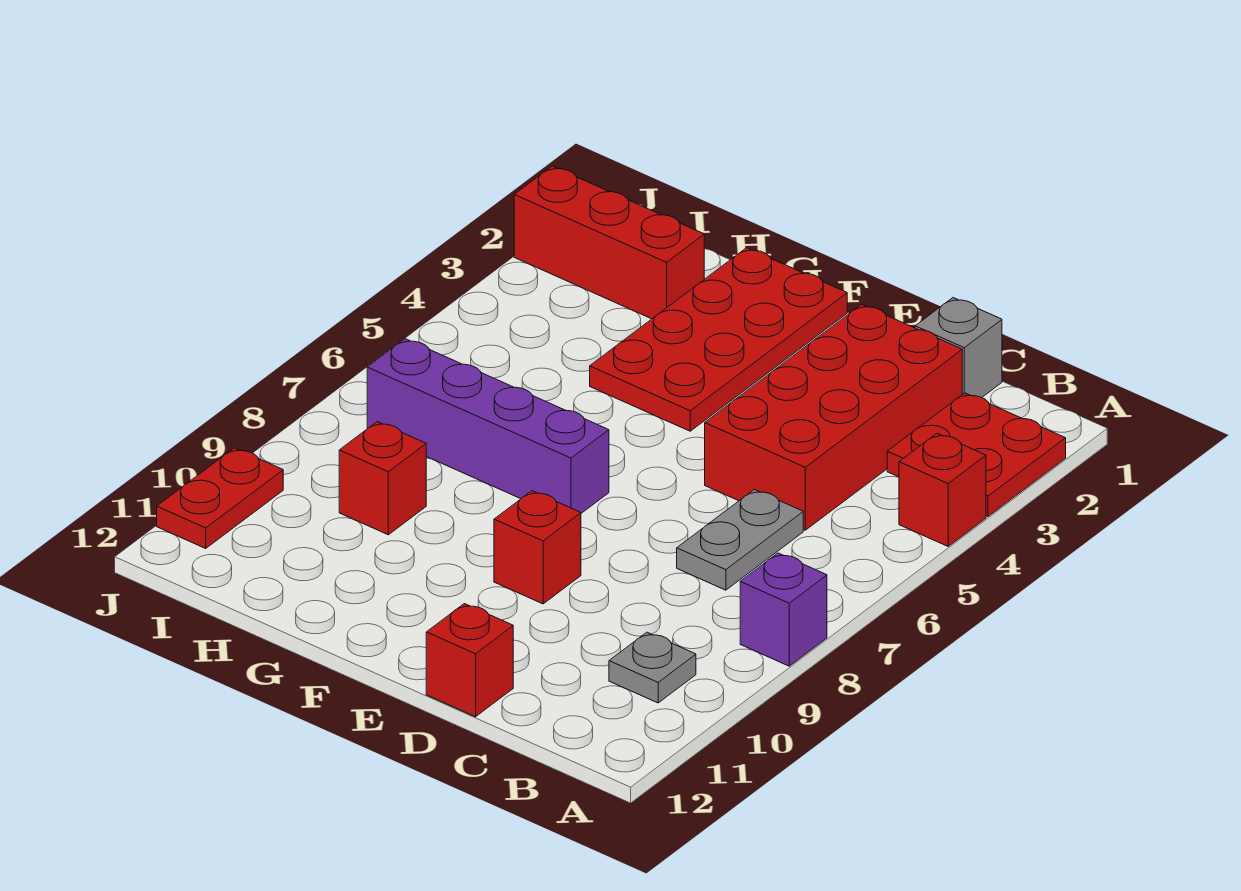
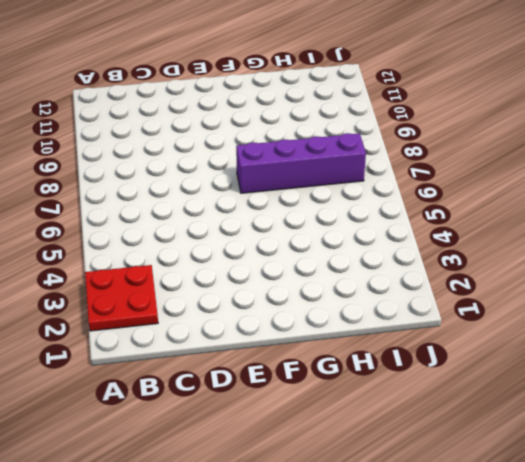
none -> red 1x1 brick [899,433,986,546]
none -> purple 1x1 brick [740,553,827,666]
none -> grey 1x1 plate [609,632,696,703]

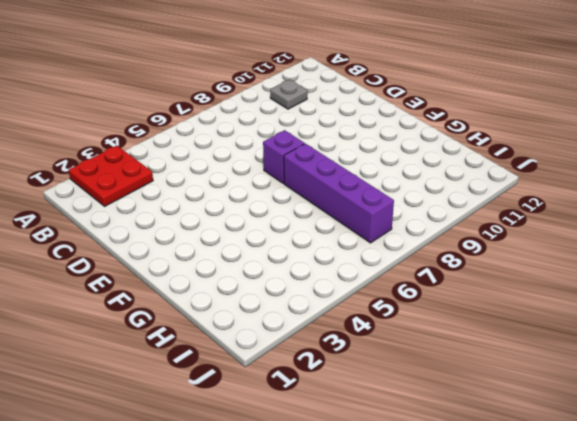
purple 1x1 brick [263,130,304,183] -> purple 1x1 brick moved to [740,553,827,666]
none -> red 1x1 brick [899,433,986,546]
none -> grey 1x1 brick [915,298,1002,398]
none -> red 2x4 brick [705,304,962,530]

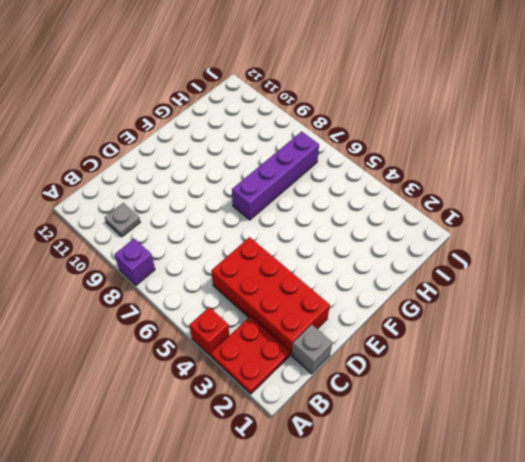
none -> grey 1x2 plate [677,490,803,590]
none -> red 1x1 brick [426,604,513,717]
none -> red 1x1 brick [494,491,581,604]

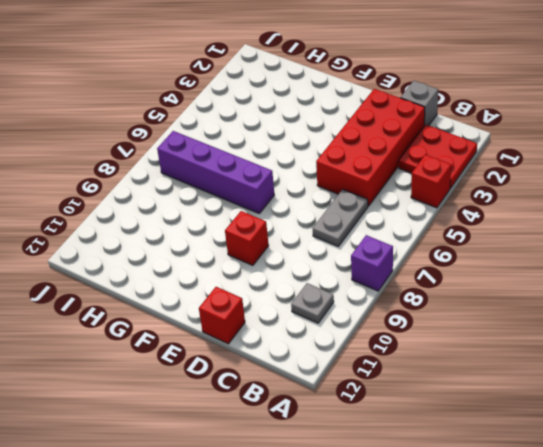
none -> red 2x4 plate [590,248,847,431]
none -> red 1x3 brick [514,166,704,319]
none -> red 1x1 brick [339,422,426,535]

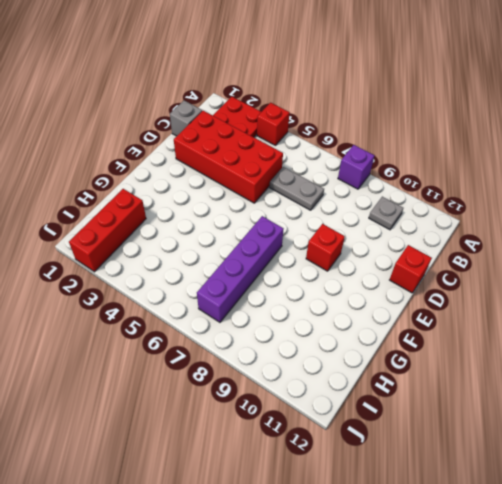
none -> red 2x4 plate [590,248,847,431]
none -> red 1x1 brick [339,422,426,535]
none -> red 1x2 plate [157,448,283,548]

